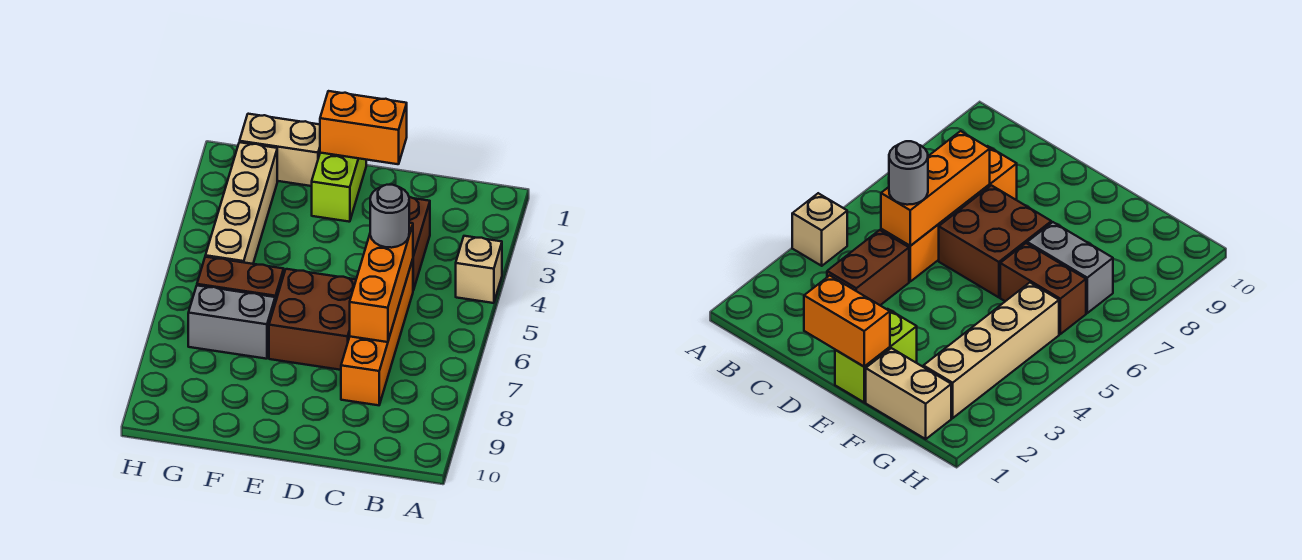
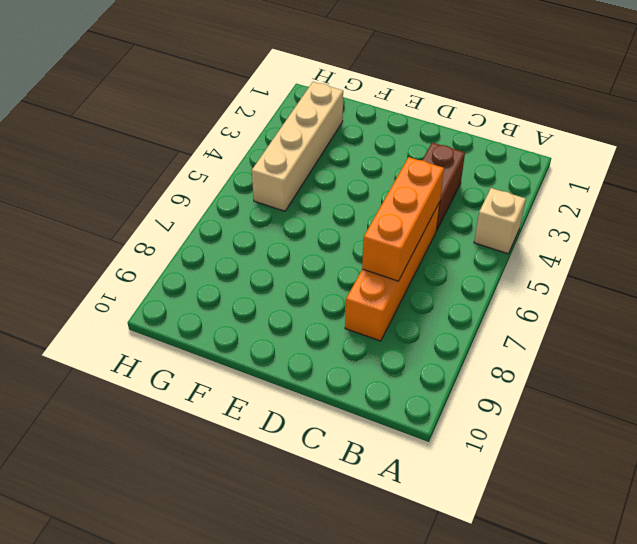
none -> brown 2x2 brick [269,269,356,370]
none -> lime 1x2 brick [312,153,366,222]
none -> tan 1x2 brick [240,114,320,186]

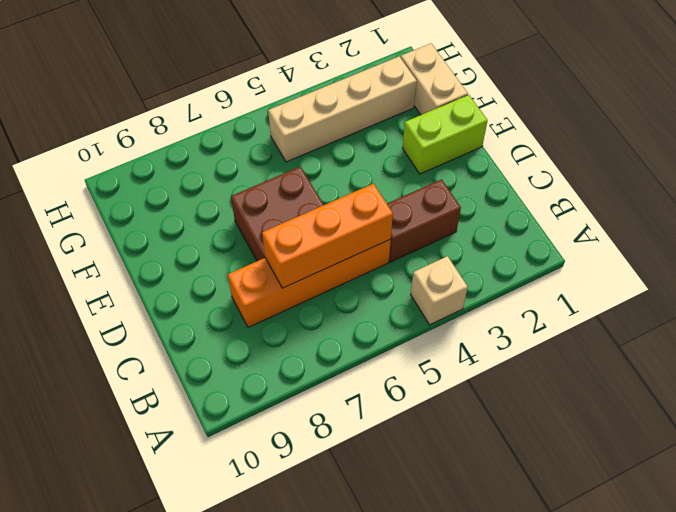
none -> brown 1x2 brick [197,257,284,303]
none -> grey 1x2 brick [188,285,275,359]
none -> orange 1x2 brick [320,91,407,164]

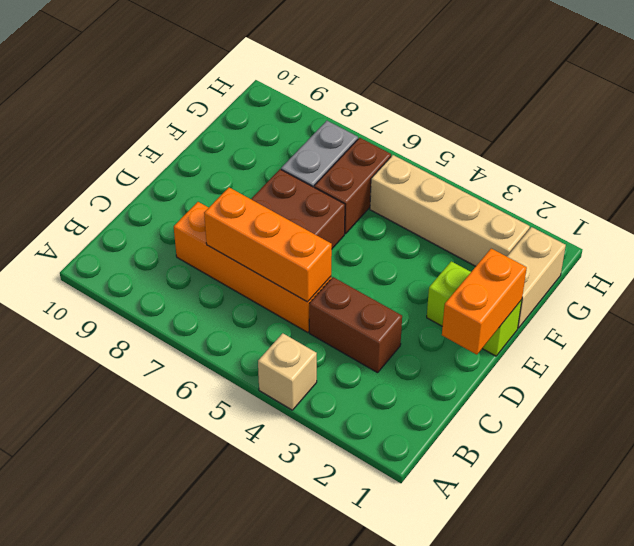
none -> grey 1x1 round brick [370,185,409,248]

